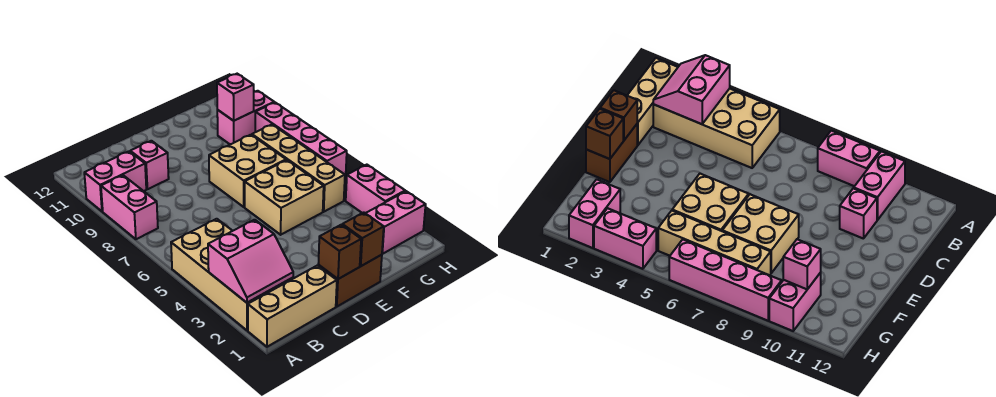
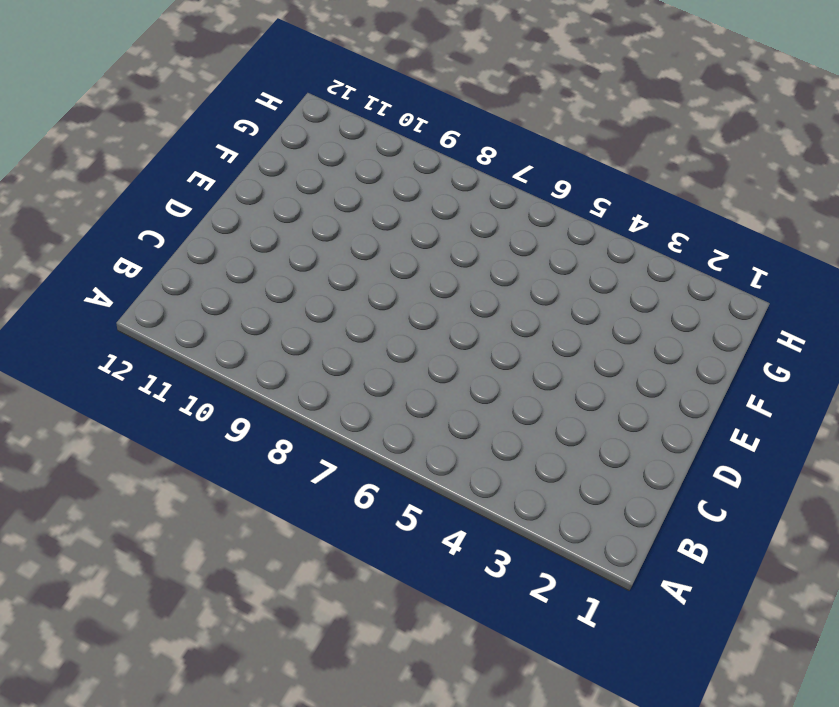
none -> tan 1x3 brick [248,265,337,347]
none -> tan 2x4 brick [171,219,293,330]
none -> pink 1x2 brick [101,175,158,239]

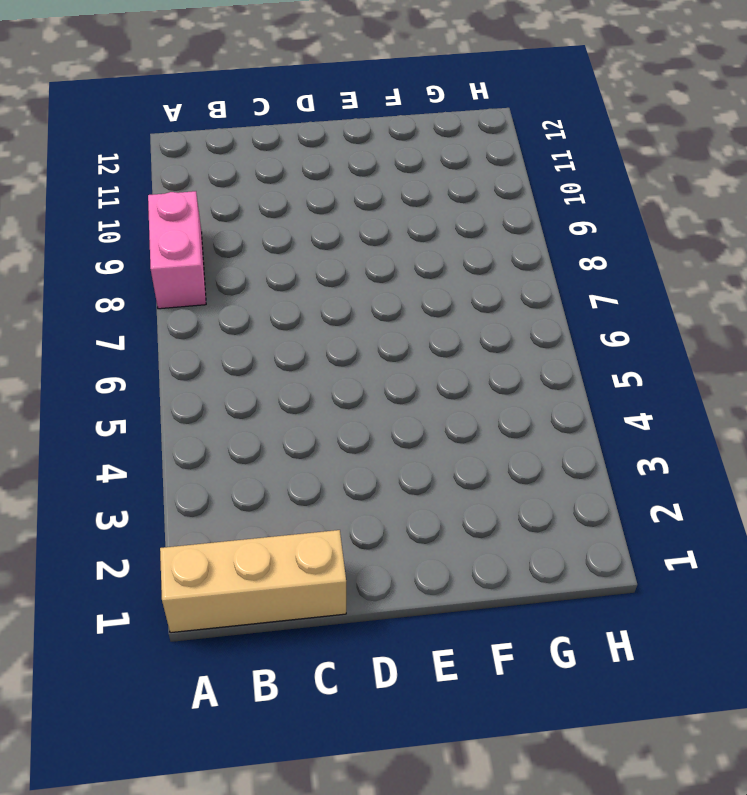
none -> tan 2x4 brick [171,219,293,330]
none -> pink 1x2 brick [84,151,146,211]
none -> pink 1x1 brick [130,141,169,189]

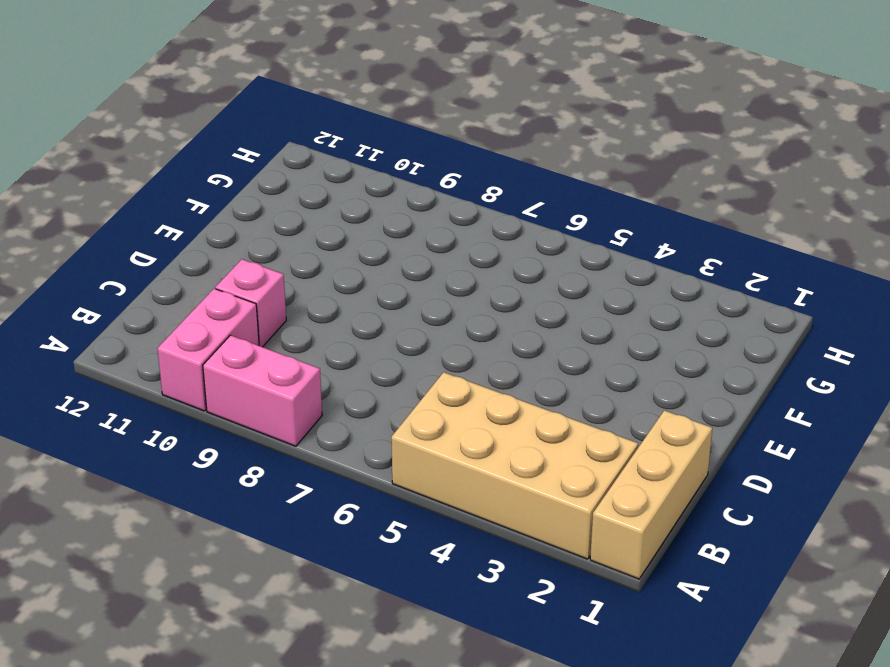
none -> brown 1x2 brick [318,255,382,306]
none -> tan 2x2 brick [245,160,324,235]
none -> tan 2x2 brick [209,135,286,207]

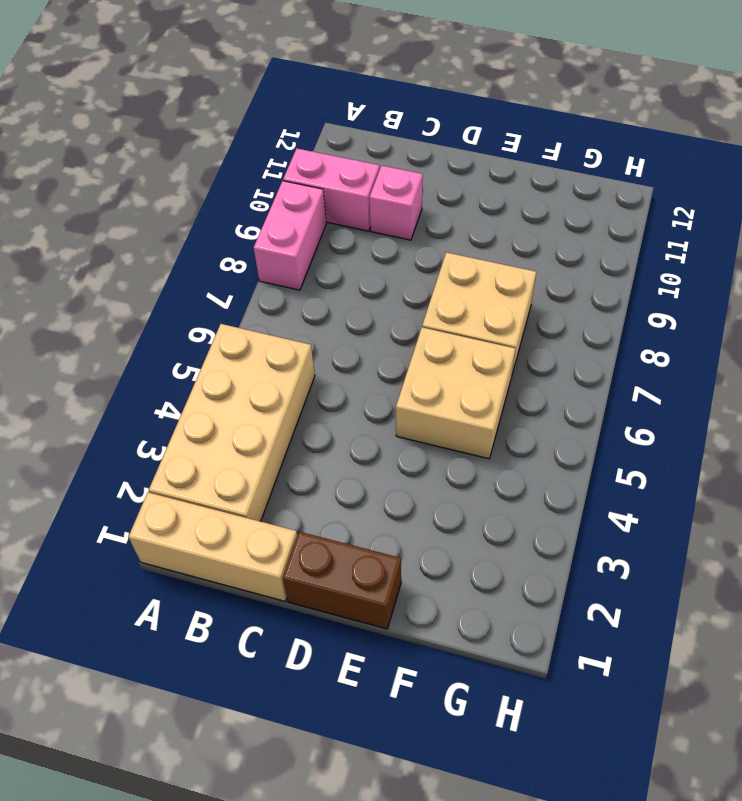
none -> pink 1x2 brick [366,191,426,254]
none -> tan 1x4 brick [252,125,345,212]
none -> pink 1x2 brick [217,91,274,144]

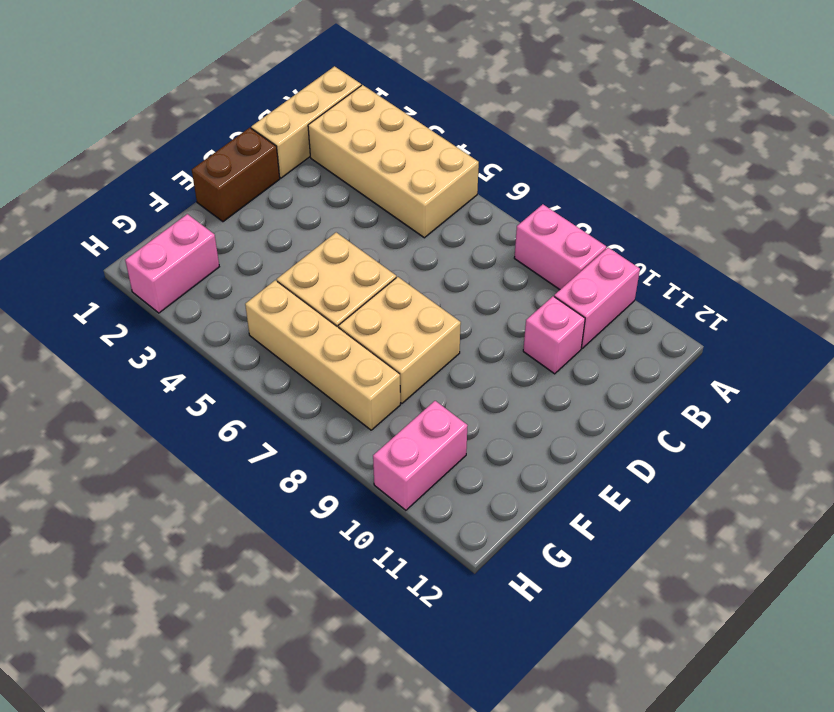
none -> pink 1x2 brick [346,165,405,213]
none -> pink 1x4 brick [255,102,347,177]
none -> pink 2x2 slope [208,220,293,303]

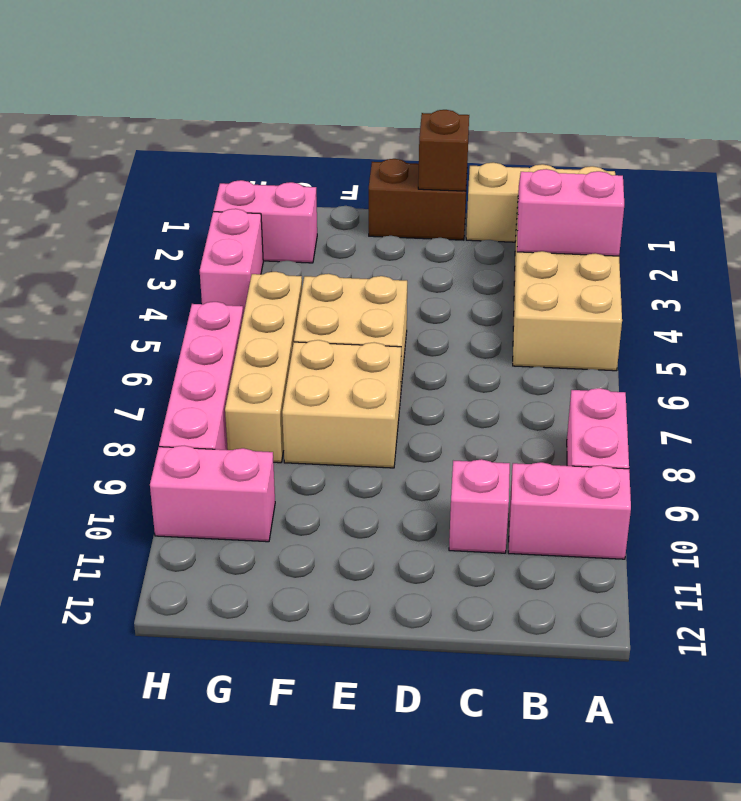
none -> brown 1x1 brick [342,212,384,266]
none -> pink 1x1 brick [217,74,254,121]

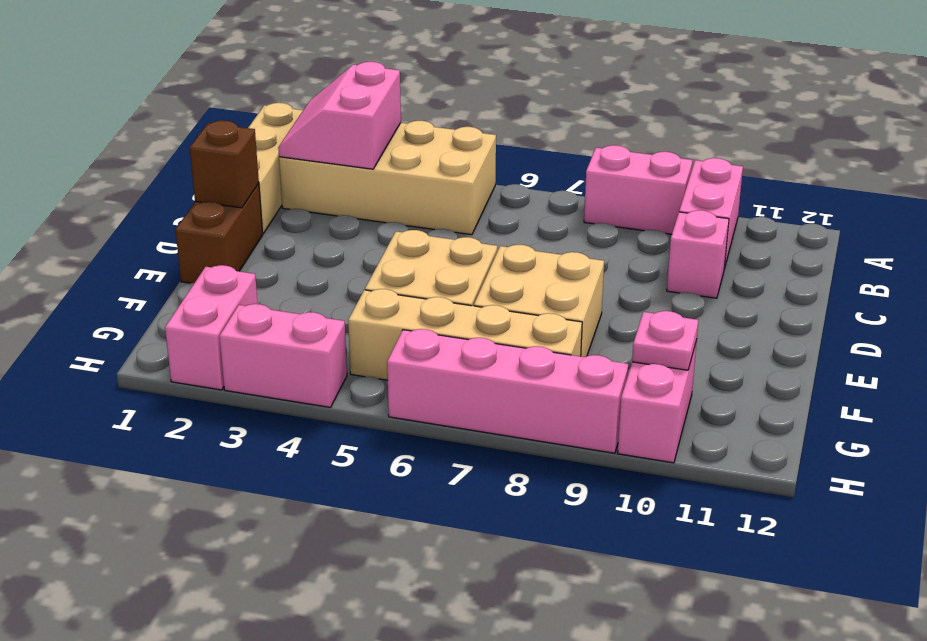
pink 1x1 plate [632,311,698,370] -> pink 1x1 brick [217,74,254,121]
none -> brown 1x1 brick [342,212,384,266]

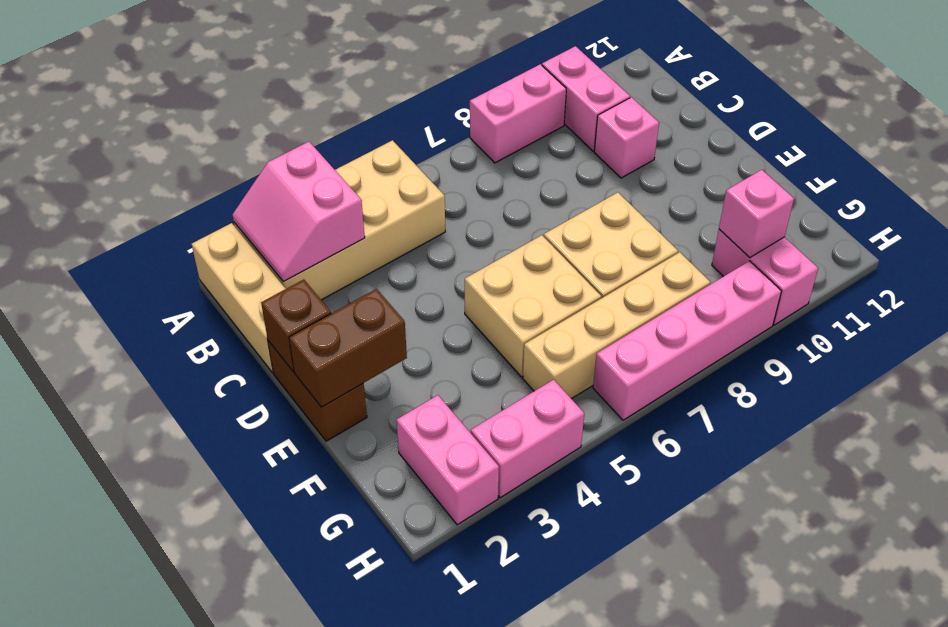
brown 1x2 brick [289,289,407,407] -> brown 1x1 brick [342,212,384,266]

